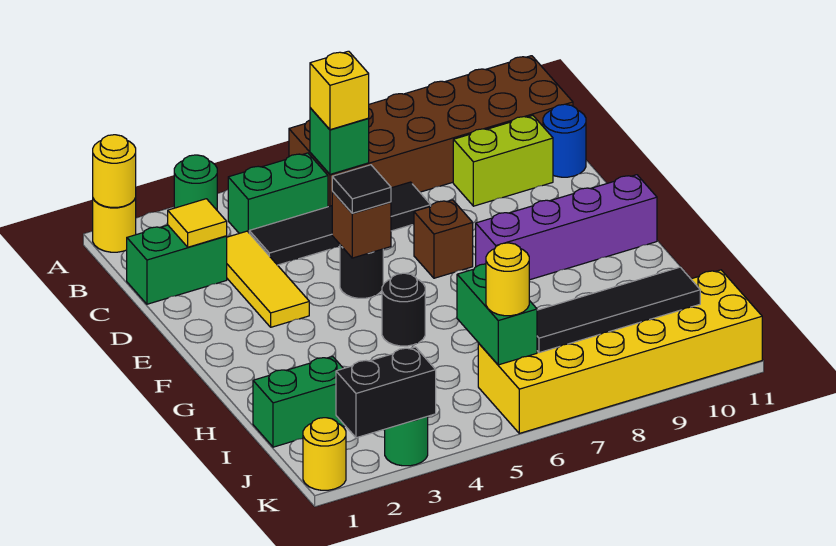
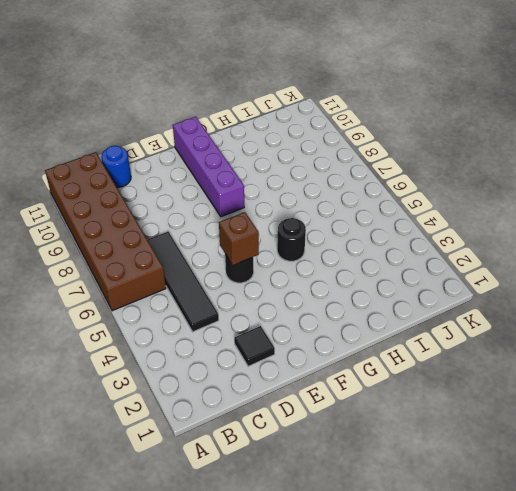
black 1x1 tile [234,326,275,366] -> black 1x1 tile moved to [332,165,391,213]
none -> yellow 1x1 round brick [93,198,136,252]
none -> green 1x1 round brick [174,155,217,210]
none -> green 1x2 brick [228,153,328,233]

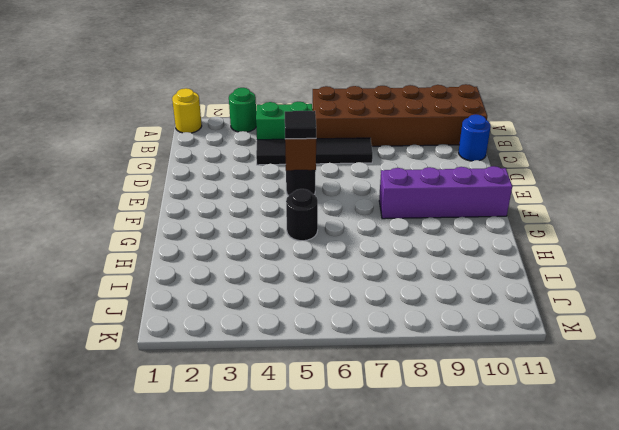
none -> green 1x2 brick [127,225,227,304]
none -> yellow 1x3 tile [227,231,309,327]
none -> lime 1x2 brick [453,116,553,206]

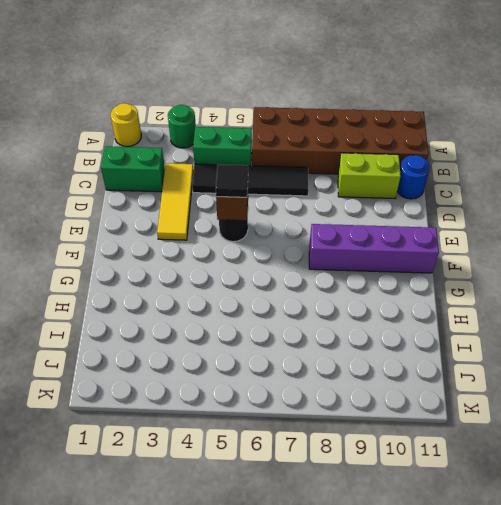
none -> brown 1x1 brick [414,200,473,278]
none -> black 1x1 round brick [382,273,425,346]
none -> green 1x2 brick [253,357,345,447]

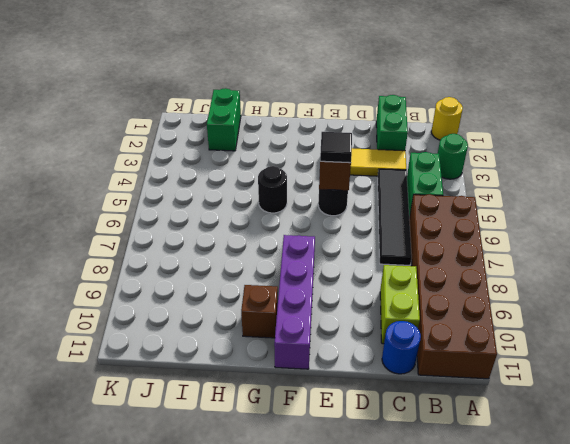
brown 1x1 brick [241,285,278,338] -> brown 1x1 brick moved to [414,200,473,278]
none -> yellow 2x6 brick [478,270,762,433]
none -> yellow 1x1 round brick [303,418,346,490]
none -> green 1x1 round brick [385,416,428,466]

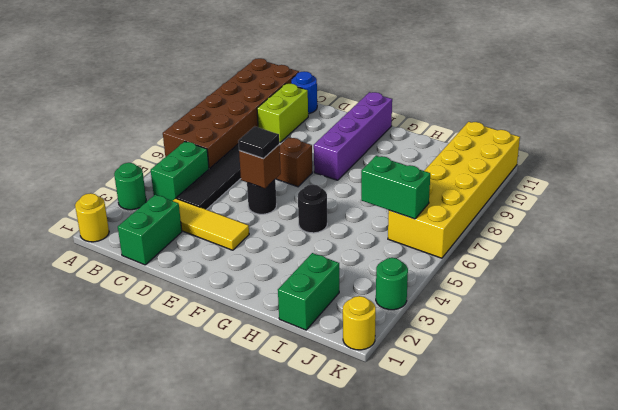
none -> yellow 1x1 round brick [93,135,136,208]
none -> green 1x1 brick [310,108,369,174]
none -> yellow 1x1 tile [168,199,227,247]

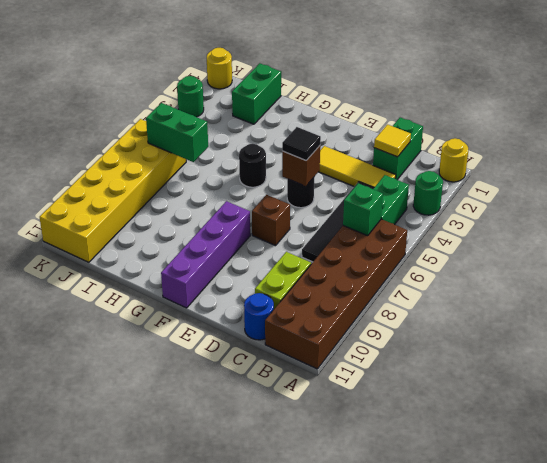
none -> yellow 1x1 round brick [93,135,136,208]
none -> black 1x4 tile [537,267,700,353]
none -> black 1x2 brick [336,347,436,438]

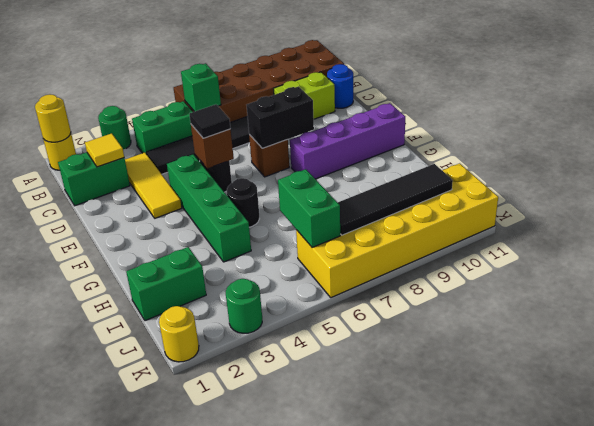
green 1x4 brick [167,154,251,262] -> none
black 1x2 brick [247,87,314,148] -> black 1x2 brick moved to [336,347,436,438]
none -> yellow 1x1 brick [310,51,369,130]
none -> yellow 1x1 round brick [486,243,529,316]

